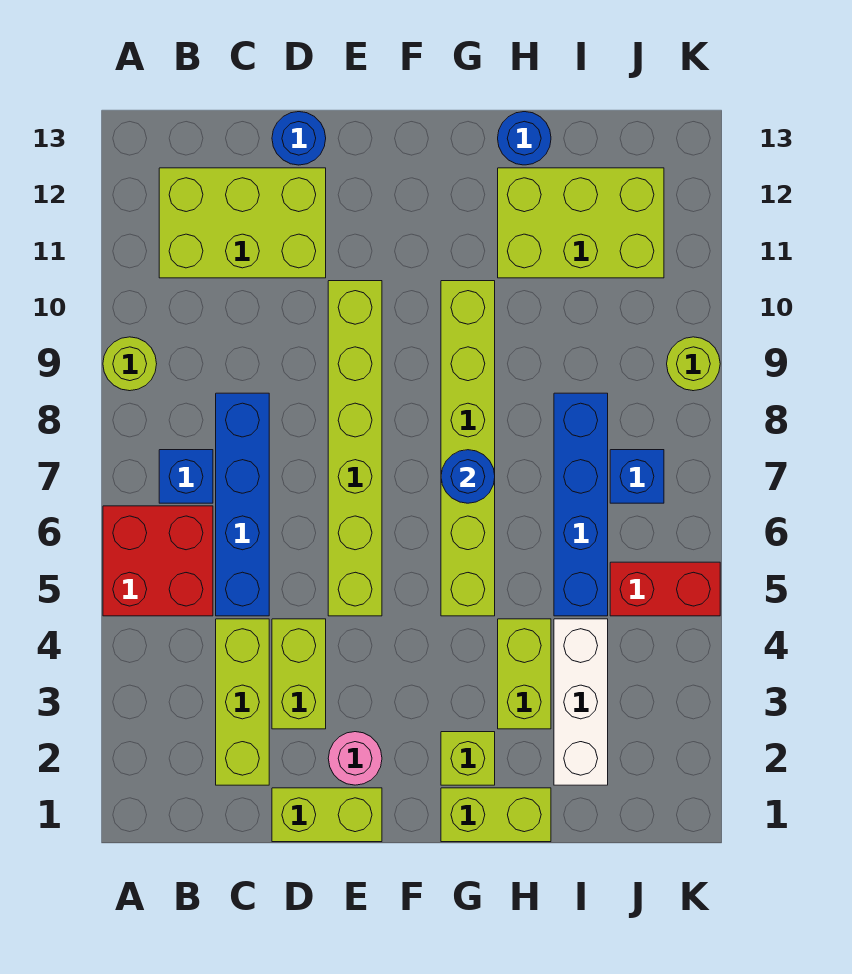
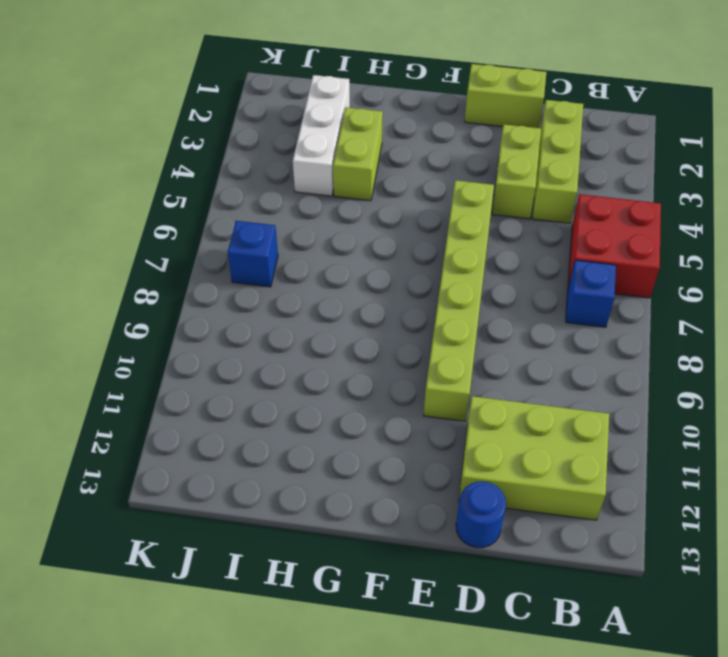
none -> lime 1x1 round brick [103,337,157,391]
none -> blue 1x4 brick [216,393,269,616]
none -> pink 1x1 round brick [328,732,382,785]

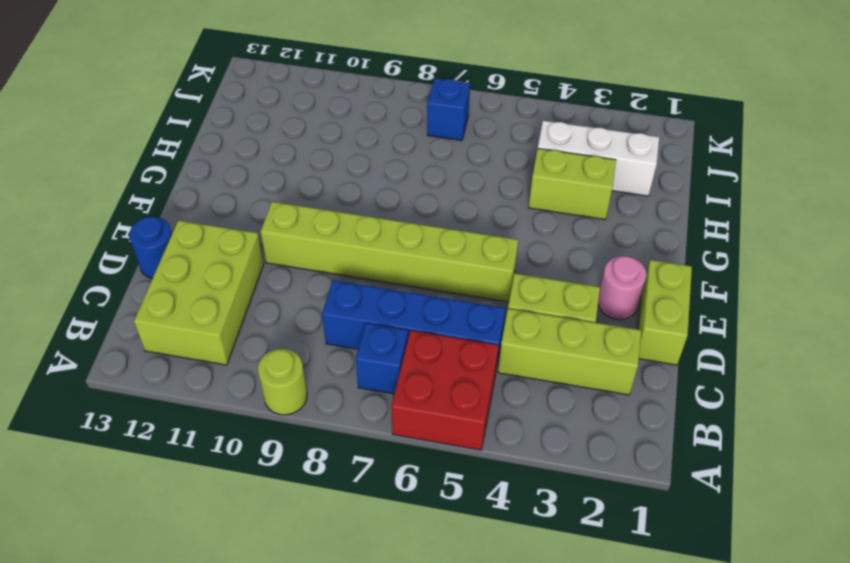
none -> lime 1x2 brick [441,788,551,842]
none -> lime 1x1 brick [441,732,495,785]
none -> lime 1x6 brick [441,281,495,616]

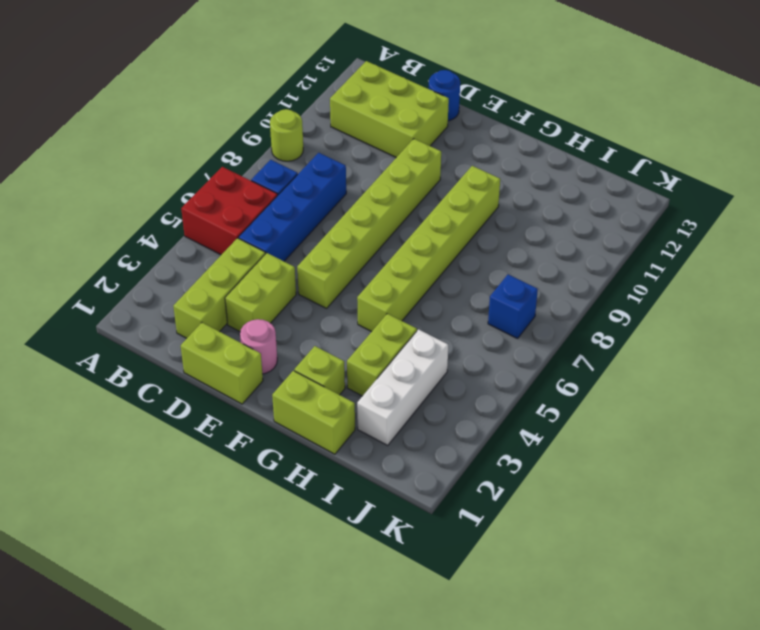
none -> lime 2x3 brick [498,168,664,278]
none -> blue 1x1 round brick [498,112,551,165]
none -> blue 1x4 brick [554,393,608,616]

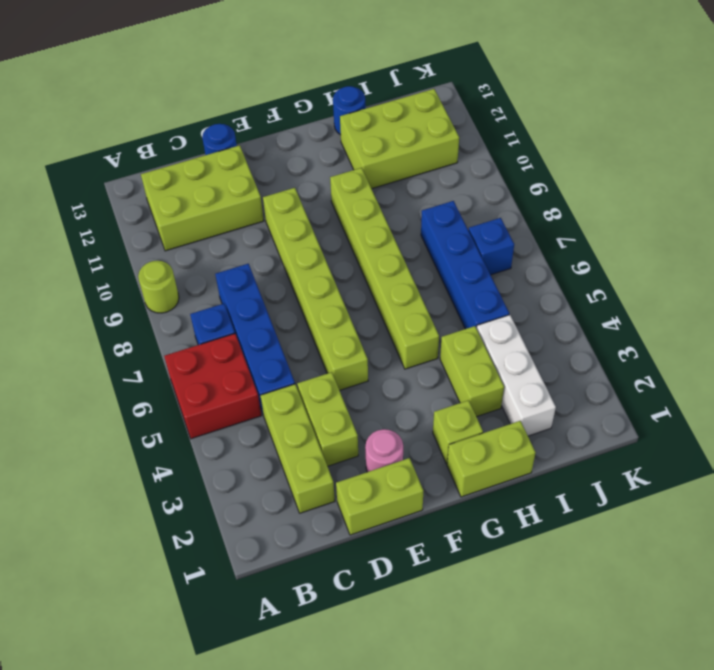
none -> red 1x2 brick [610,562,720,616]
none -> lime 1x1 round brick [667,337,720,391]
none -> blue 1x1 round brick [441,450,495,503]

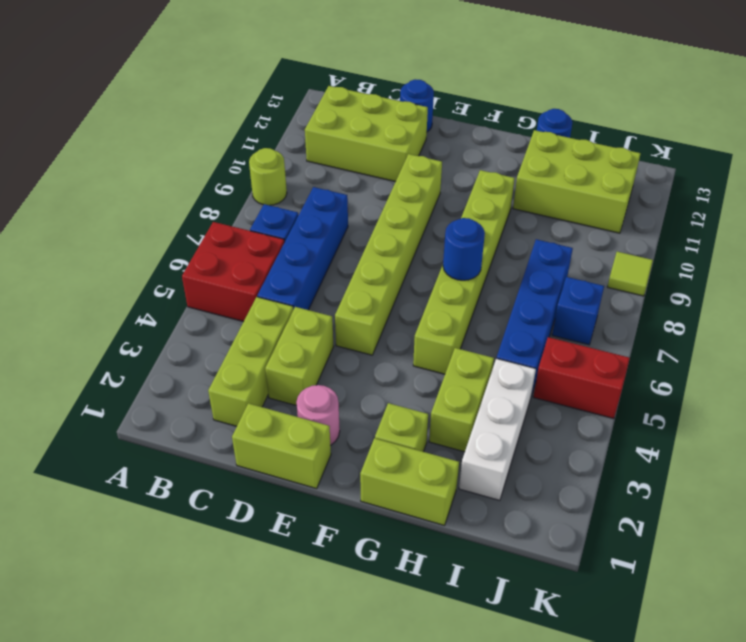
lime 1x1 tile [607,252,653,296] -> lime 1x1 round brick [667,337,720,391]

